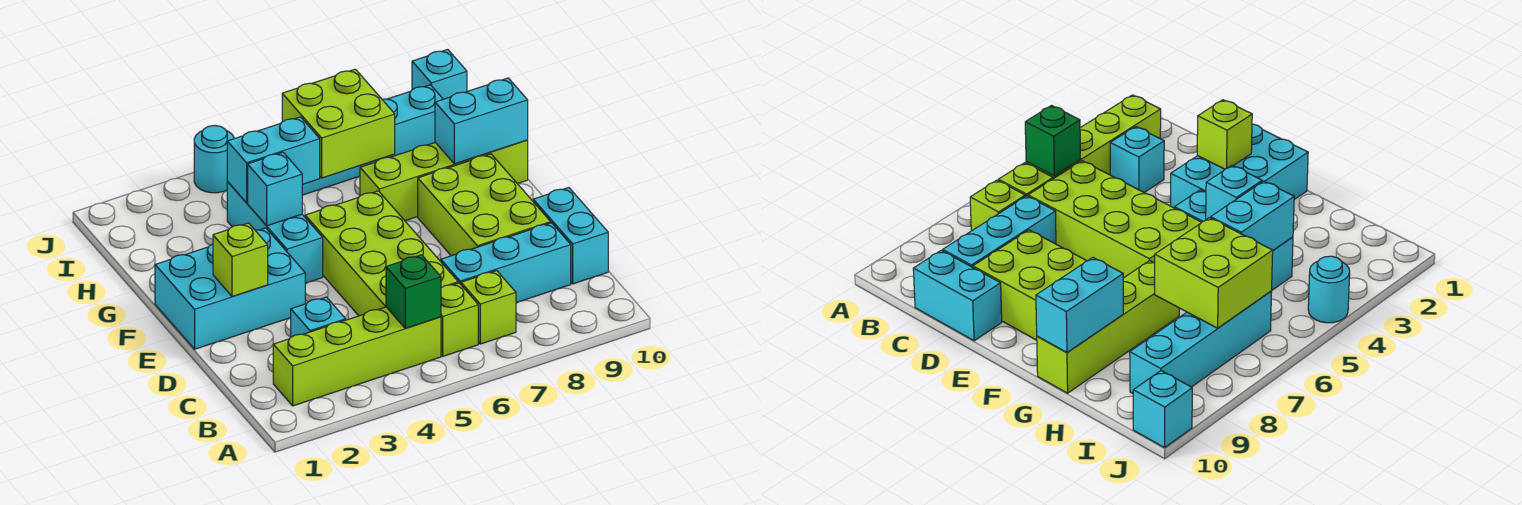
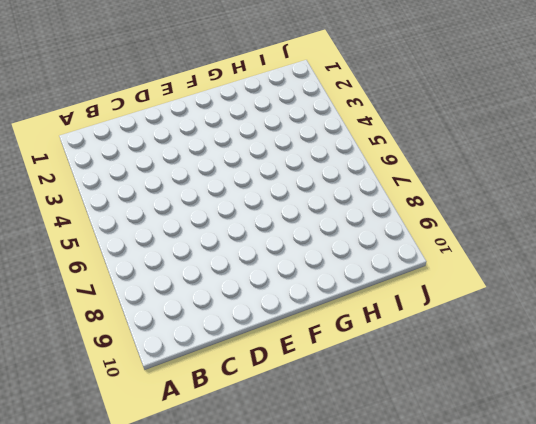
none -> lime 1x4 brick [273,307,441,406]
none -> lime 1x1 brick [441,283,478,356]
none -> lime 1x1 brick [461,271,516,344]

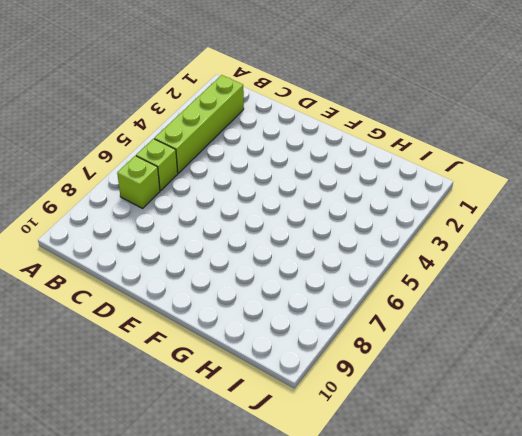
none -> cyan 1x1 brick [291,297,346,337]
none -> lime 2x4 brick [305,191,458,316]
none -> cyan 1x3 brick [441,223,571,303]

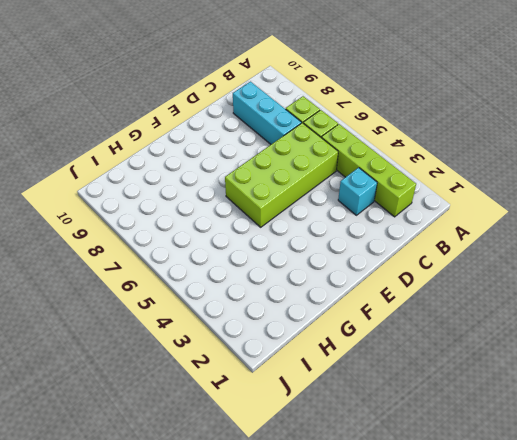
none -> cyan 1x2 brick [533,188,608,284]
none -> lime 2x3 brick [418,154,551,256]
none -> cyan 2x3 brick [155,228,305,349]

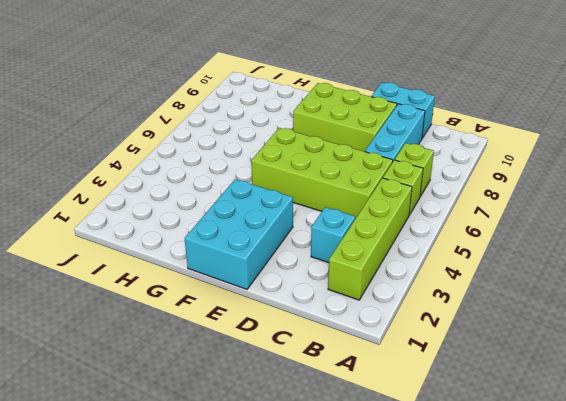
none -> cyan 1x3 brick [227,182,323,283]
none -> lime 1x4 brick [360,140,528,221]
none -> cyan 1x4 brick [302,85,443,195]

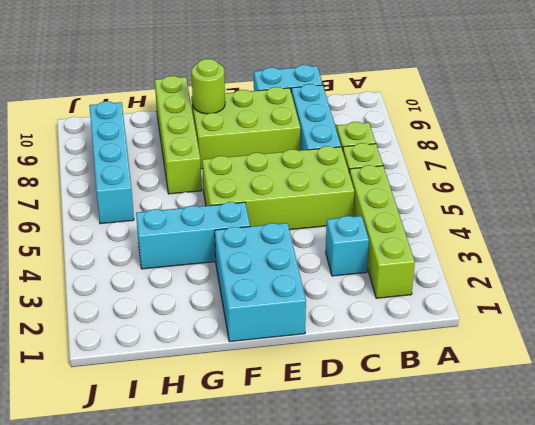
lime 1x1 round brick [191,59,225,114] -> none
none -> cyan 1x1 round brick [194,126,234,193]
none -> cyan 1x1 brick [412,49,467,99]
none -> green 1x1 brick [386,255,441,328]

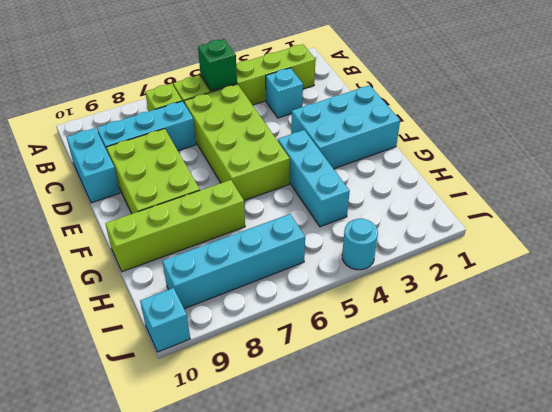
none -> lime 1x1 brick [213,223,268,296]
none -> cyan 1x1 brick [248,152,302,226]
none -> cyan 1x2 brick [435,78,528,164]

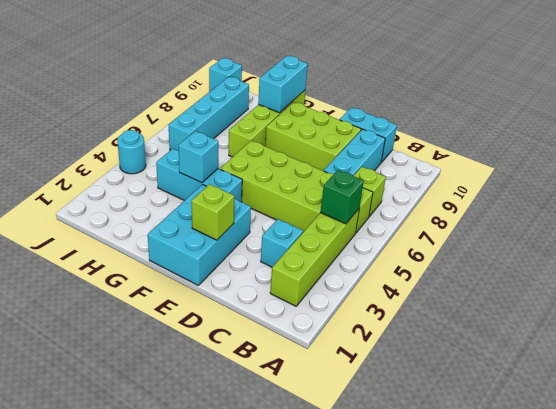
none -> cyan 1x2 brick [227,117,320,203]
none -> lime 2x2 brick [282,69,395,178]

